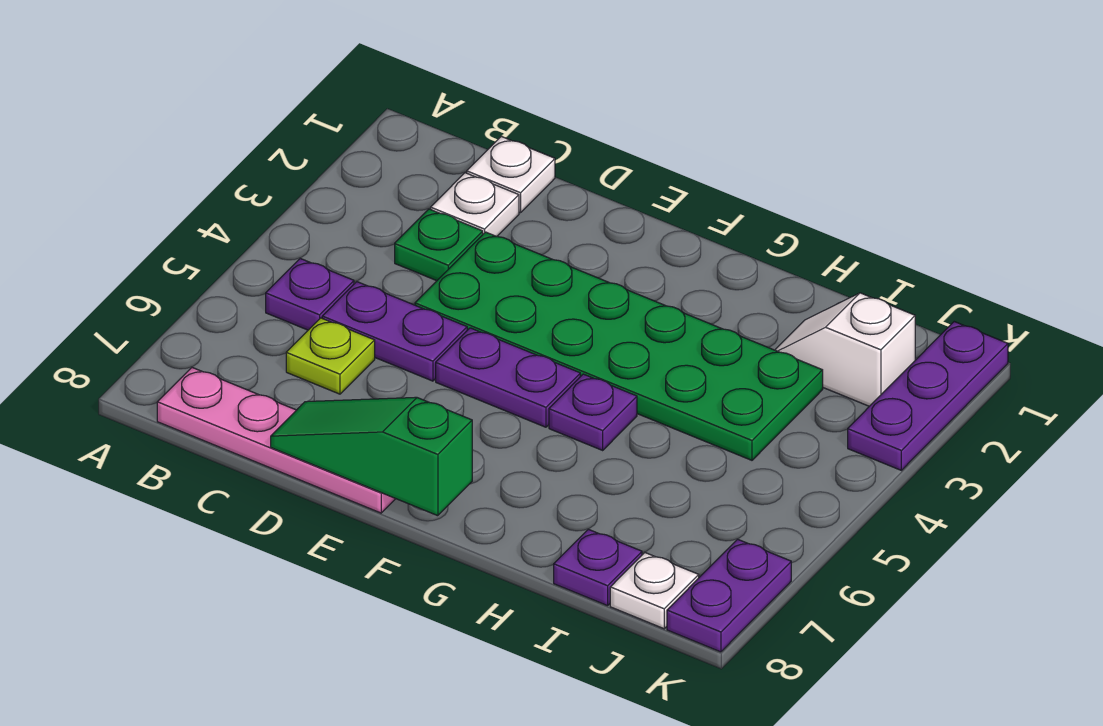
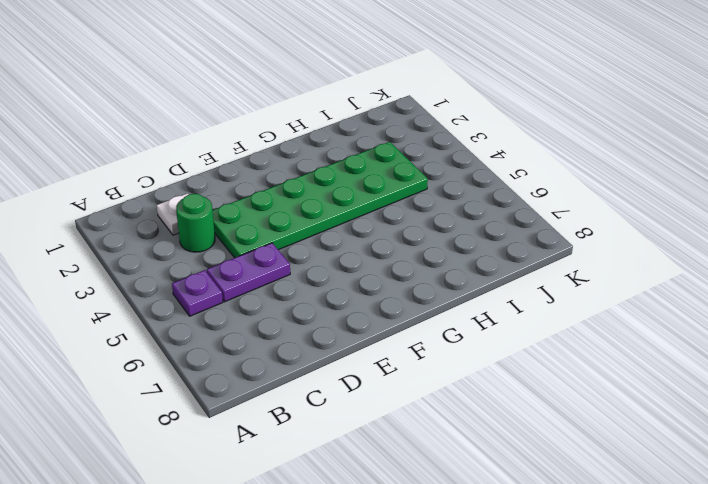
green 1x1 round brick [176,194,215,252] -> green 1x1 plate [395,209,483,281]
none -> pink 1x4 plate [157,368,396,513]
none -> white 1x1 plate [467,136,555,213]
none -> lime 1x1 plate [286,318,375,394]

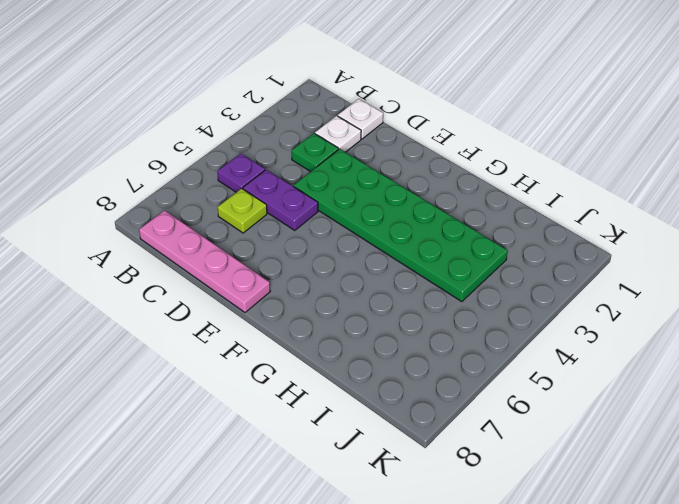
none -> purple 1x2 plate [436,328,580,427]
none -> purple 1x1 plate [549,374,637,450]
none -> white 1x2 slope [775,293,915,406]

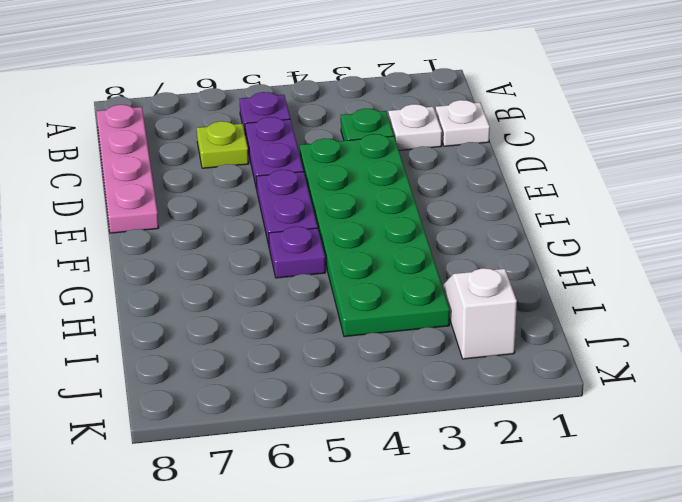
none -> purple 1x1 plate [554,529,642,606]
none -> white 1x1 plate [610,553,699,629]
none -> purple 1x3 plate [848,322,1008,470]

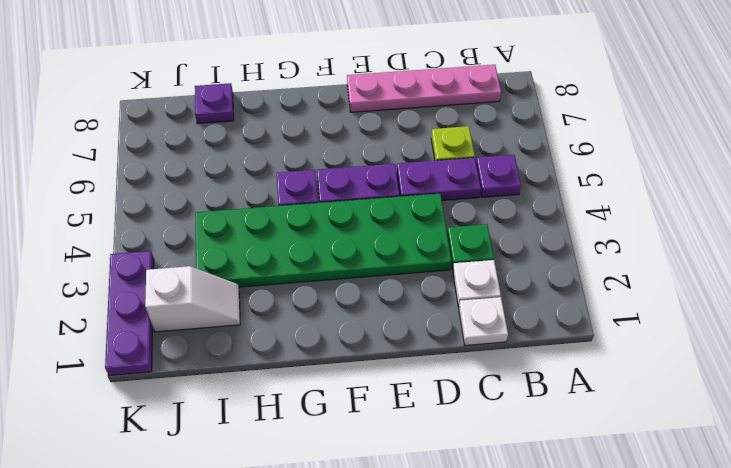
none -> white 1x1 plate [610,553,699,629]
none -> purple 1x2 plate [667,539,791,652]
none -> green 1x3 slope [271,397,472,516]

